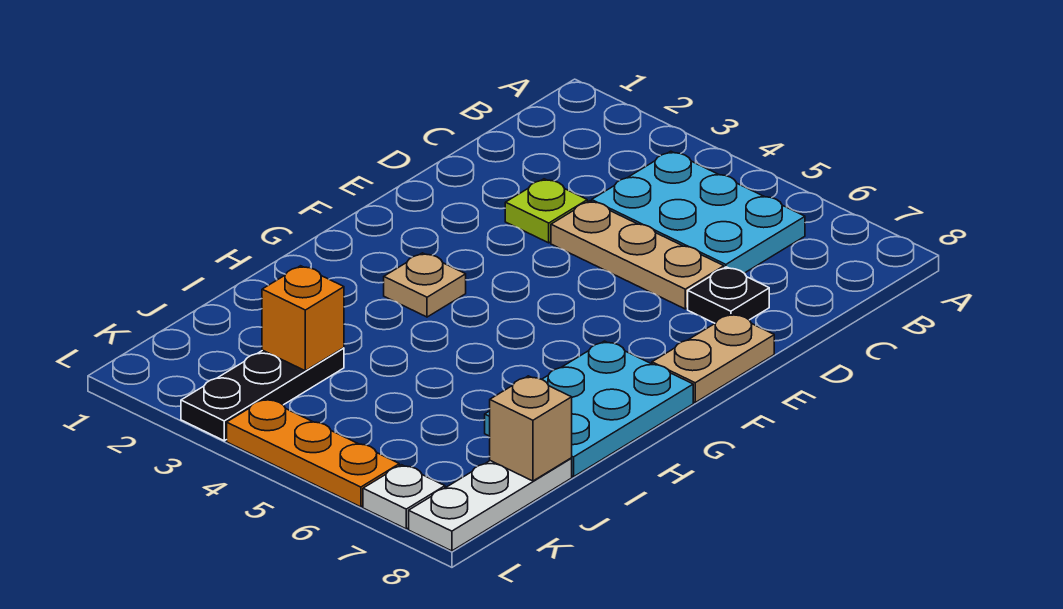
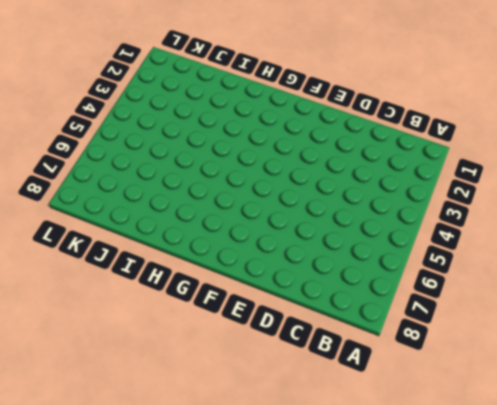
none -> cyan 2x3 plate [592,151,805,273]
none -> lime 1x1 plate [505,179,587,243]
none -> tan 1x3 plate [551,201,724,309]

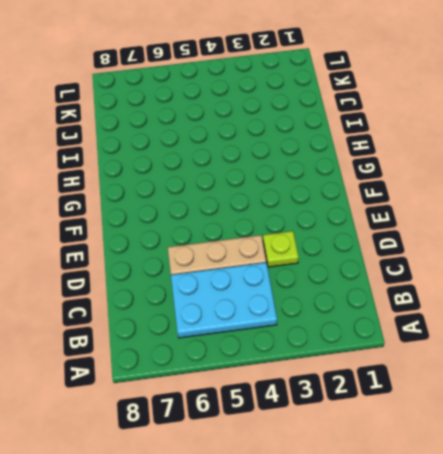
none -> black 1x1 plate [688,267,769,323]
none -> tan 1x2 plate [652,314,774,402]
none -> tan 1x1 plate [384,253,466,317]

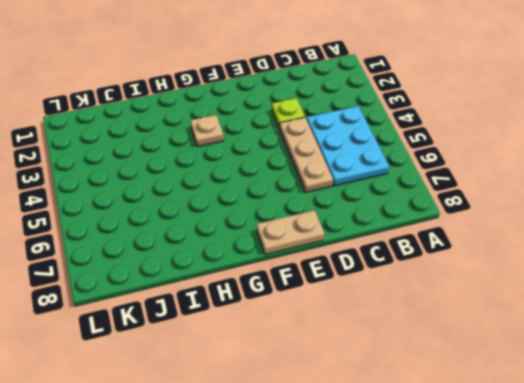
none -> black 1x1 plate [688,267,769,323]
none -> cyan 2x3 plate [485,341,693,477]
none -> black 1x3 plate [181,348,344,441]

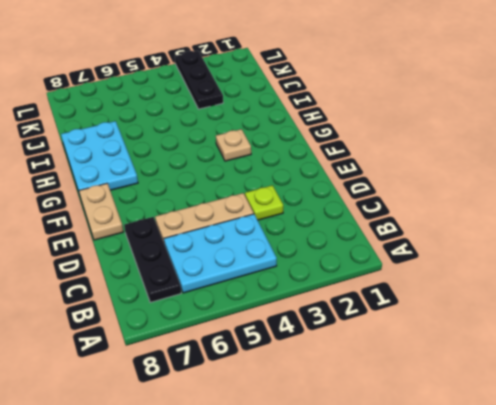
black 1x3 plate [124,217,181,302] -> black 1x1 plate [688,267,769,323]
none -> white 1x3 plate [409,458,572,551]
none -> orange 1x3 plate [227,399,399,507]
none -> white 1x1 plate [363,465,445,529]

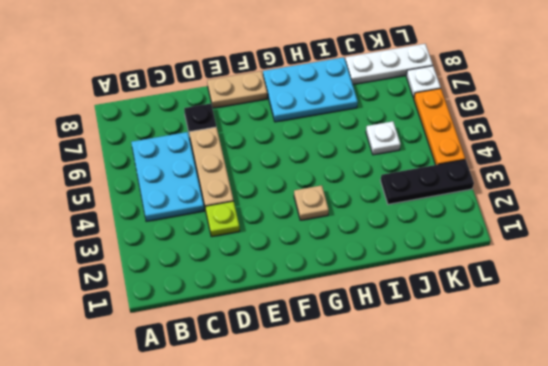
white 1x1 plate [366,121,401,155] -> none
none -> orange 1x1 brick [262,266,344,371]
none -> tan 1x1 brick [490,376,572,481]

